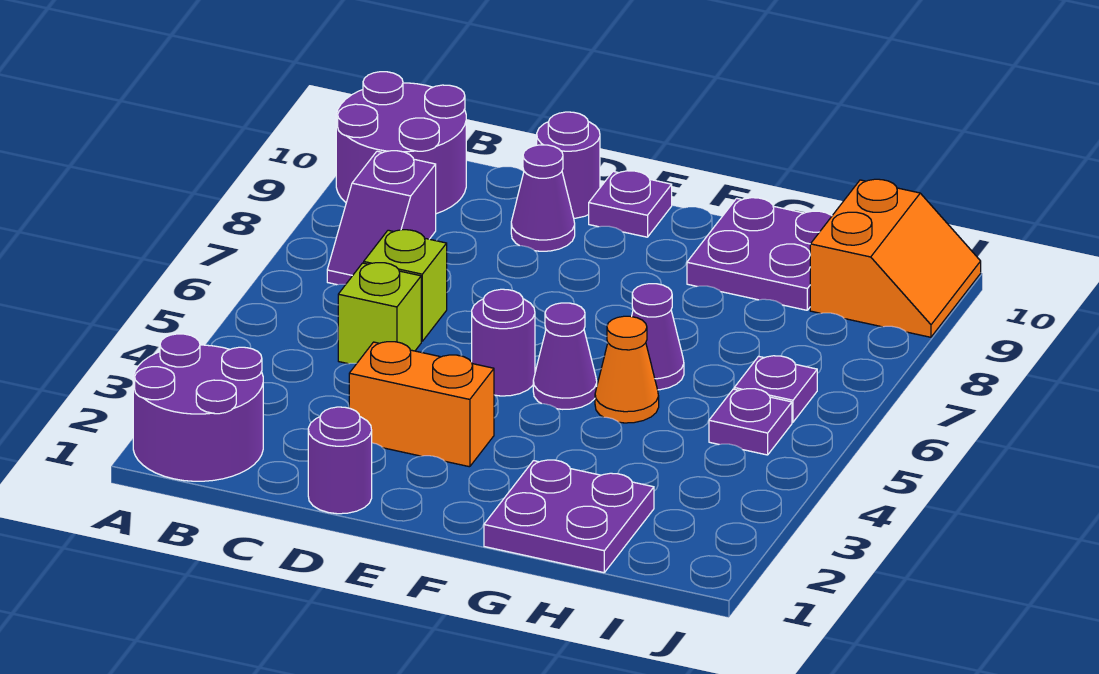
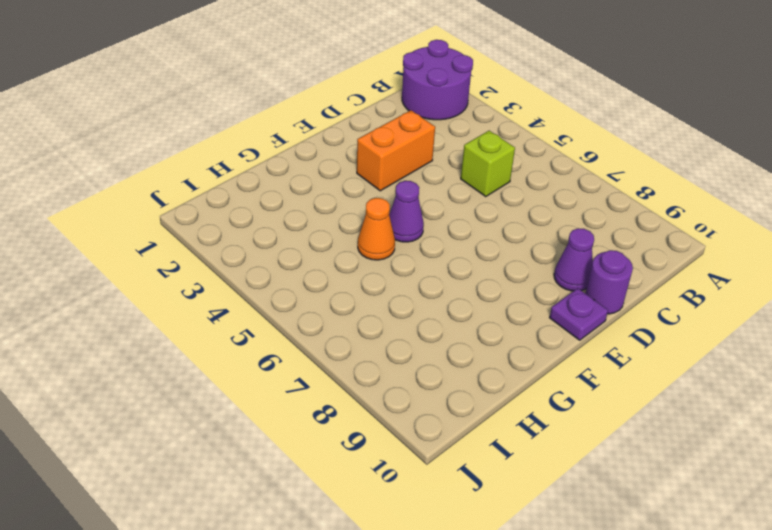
none -> purple 2x2 round brick [336,72,466,214]
none -> purple 1x2 slope [327,151,436,285]
none -> lime 1x1 brick [364,230,447,341]

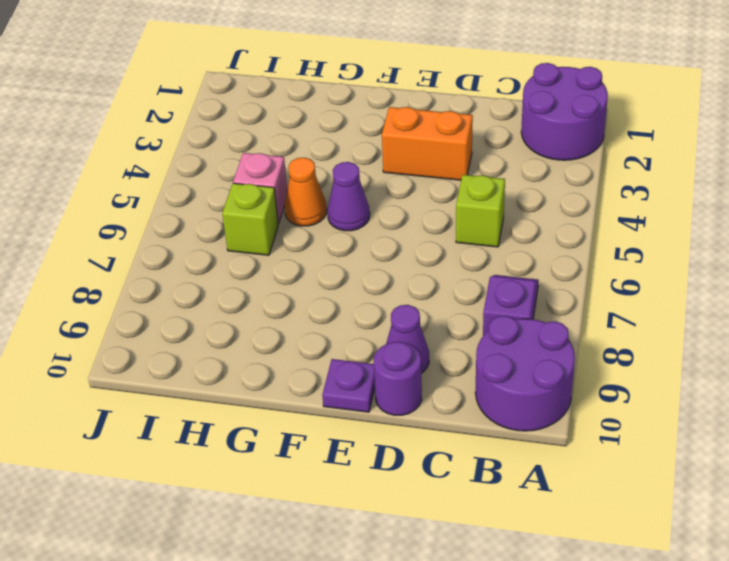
pink 1x1 brick [233,153,287,224] -> none
lime 1x1 brick [222,183,278,255] -> lime 1x1 brick moved to [364,230,447,341]
none -> purple 1x1 round brick [308,407,372,514]
none -> purple 1x1 round brick [472,289,535,396]
none -> purple 2x2 plate [484,460,654,573]

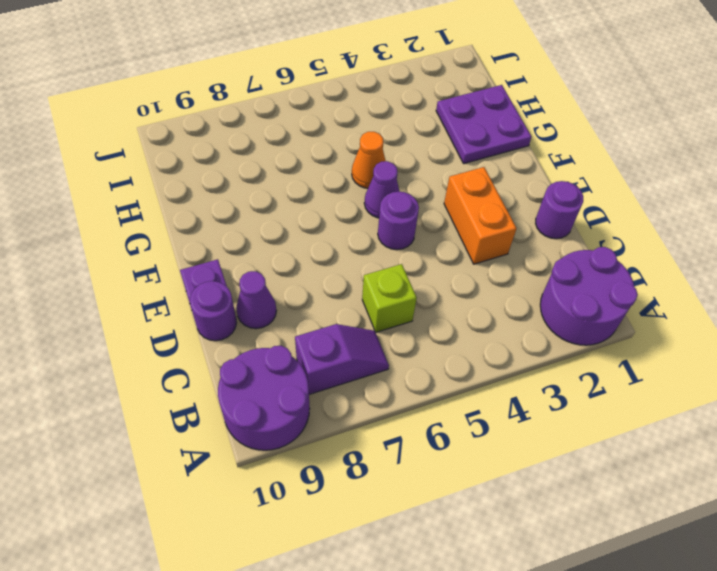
none -> lime 1x1 brick [338,263,421,364]
none -> purple 1x1 cone [632,284,684,390]
none -> purple 2x2 plate [687,198,832,310]

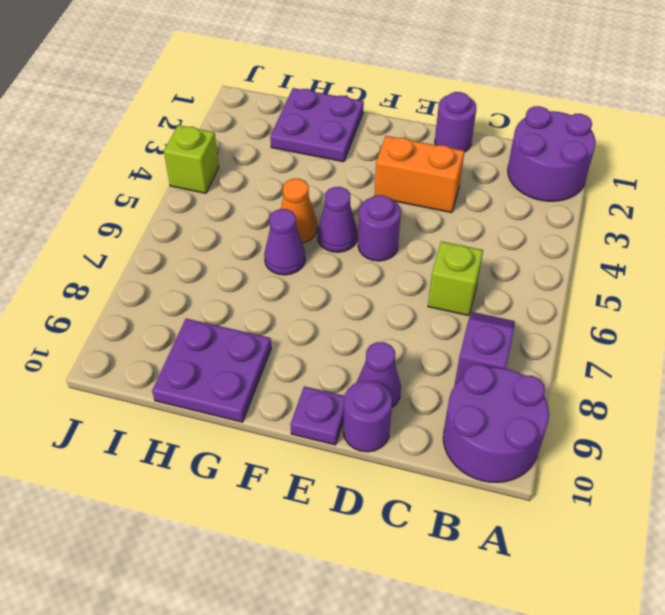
lime 1x1 brick [164,125,219,193] -> lime 1x1 brick moved to [338,263,421,364]
none -> purple 1x1 plate [709,389,792,455]
none -> purple 1x1 plate [734,356,817,422]
none -> orange 2x2 slope [810,179,981,337]

